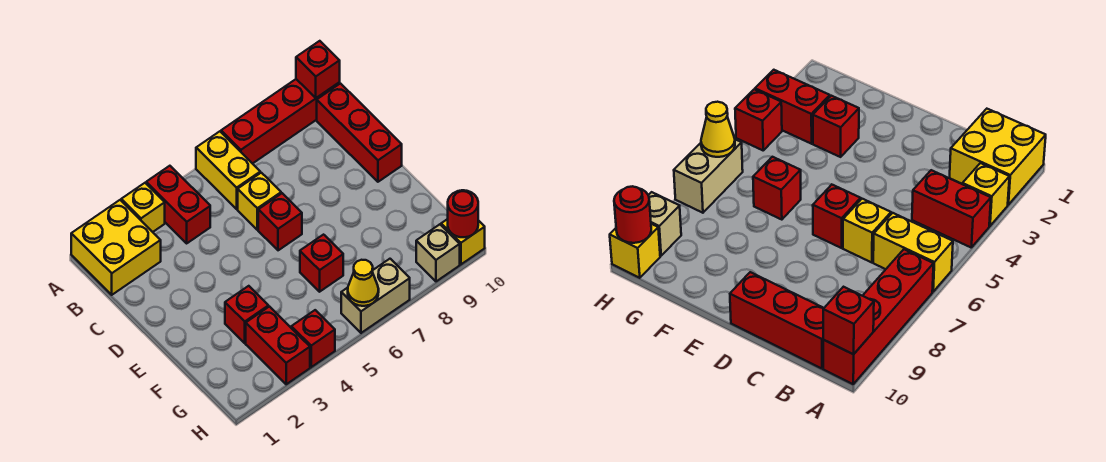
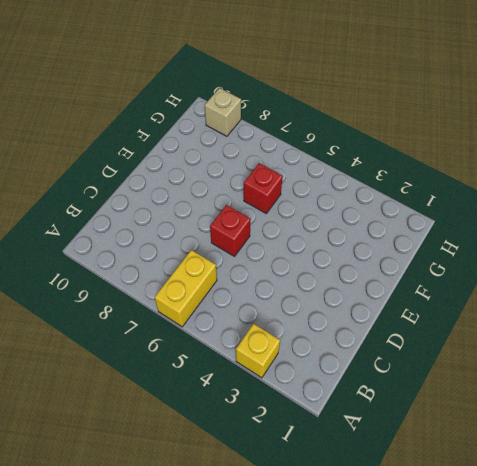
none -> yellow 2x2 brick [71,200,161,295]
none -> red 1x2 brick [146,166,210,243]
none -> red 1x4 brick [221,79,340,164]

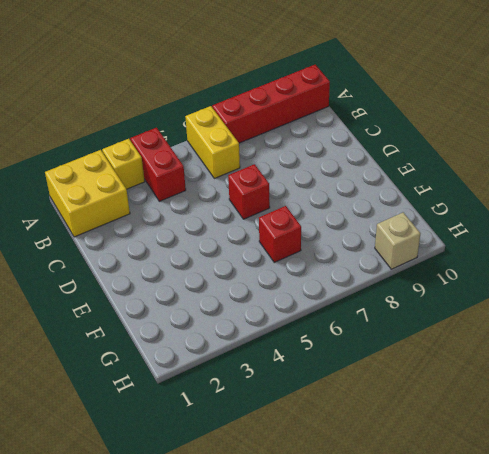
none -> red 1x3 brick [317,83,402,182]
none -> yellow 1x1 brick [238,173,281,230]
none -> red 1x1 brick [225,286,268,343]

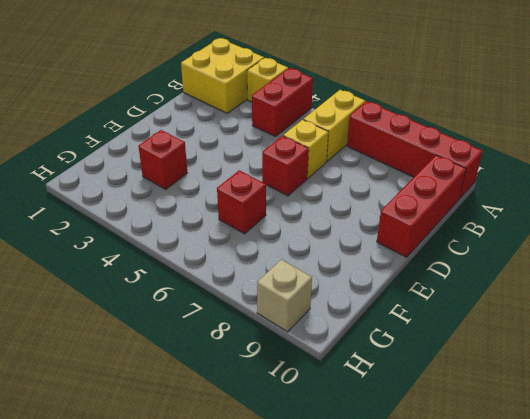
none -> red 1x2 brick [246,307,310,384]
none -> red 1x1 brick [291,310,335,367]
none -> tan 1x2 brick [341,259,410,333]

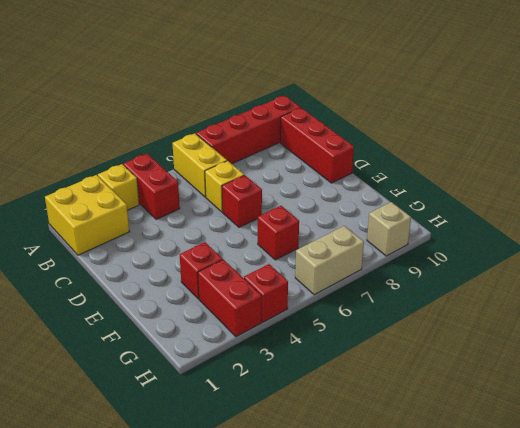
none -> yellow 1x1 brick [441,219,485,264]
none -> red 1x1 brick [296,41,340,98]
none -> yellow 1x1 cone [348,260,379,306]

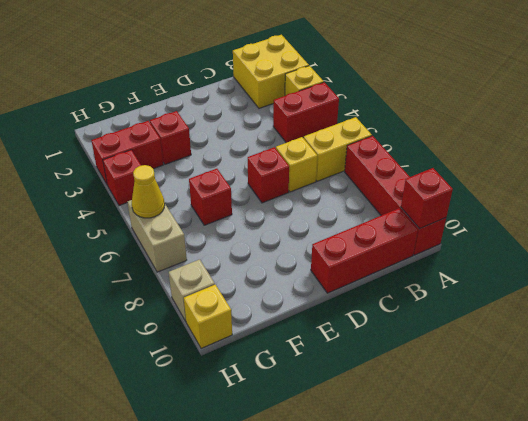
none -> red 1x1 round brick [448,190,478,237]

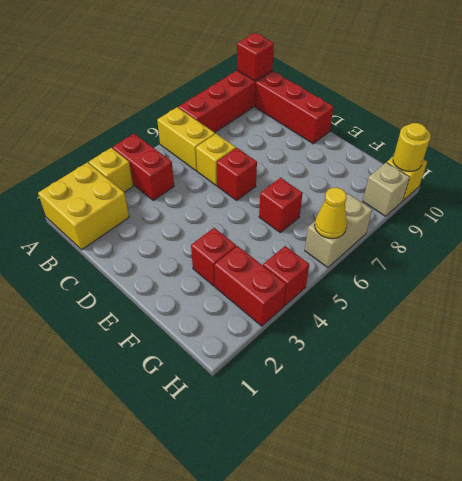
yellow 1x1 round brick [393,123,431,171] -> red 1x1 round brick [448,190,478,237]

